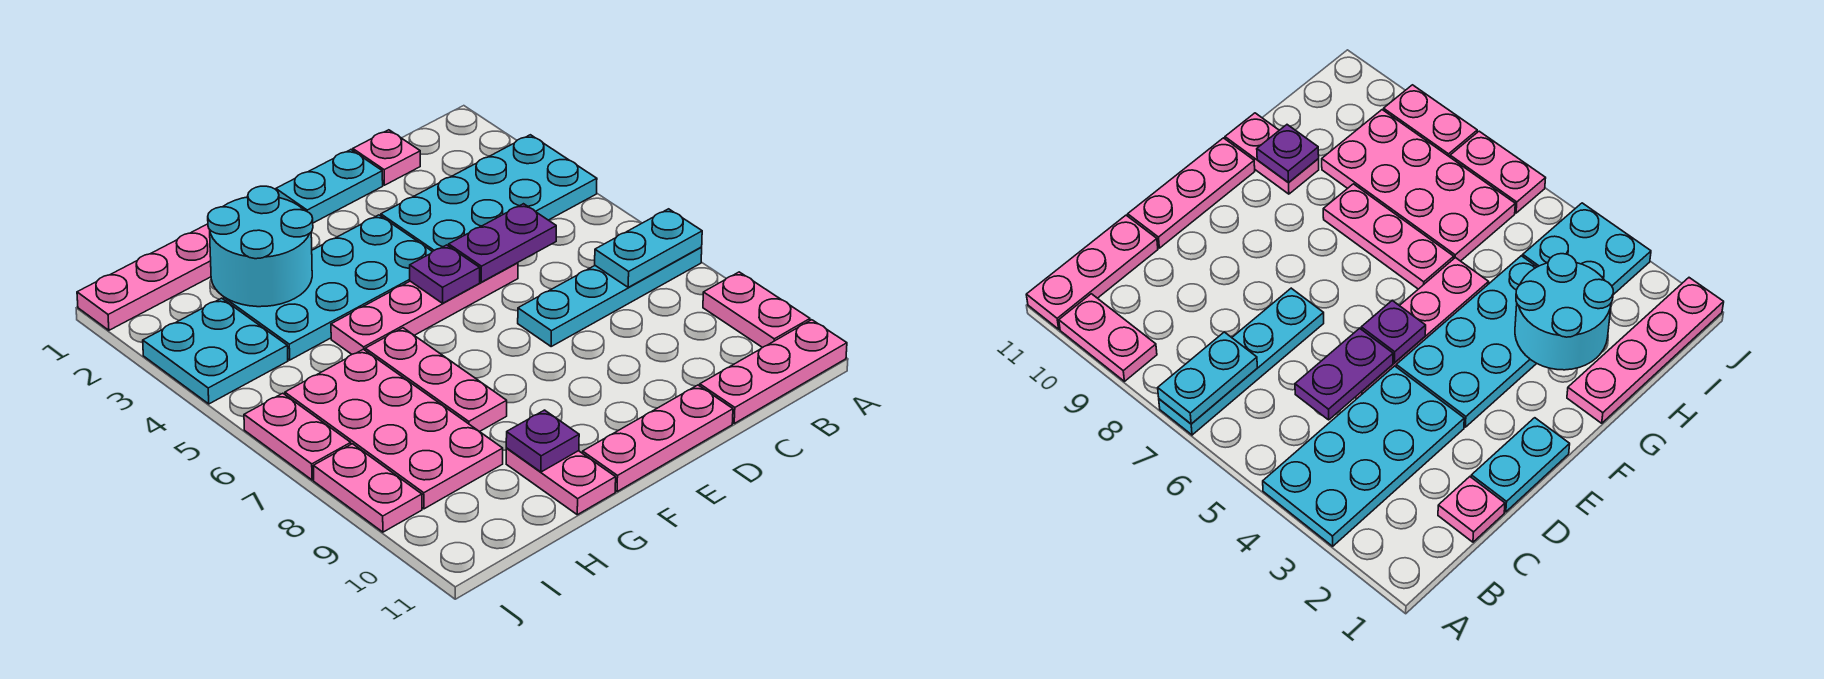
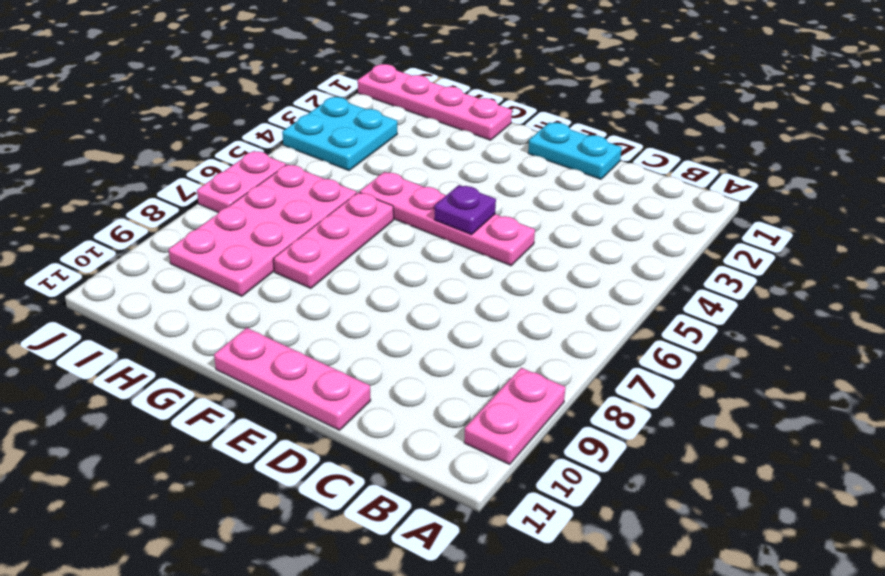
none -> cyan 2x4 plate [381,135,597,251]
none -> cyan 1x4 plate [518,247,702,346]
none -> pink 1x3 plate [700,320,847,423]

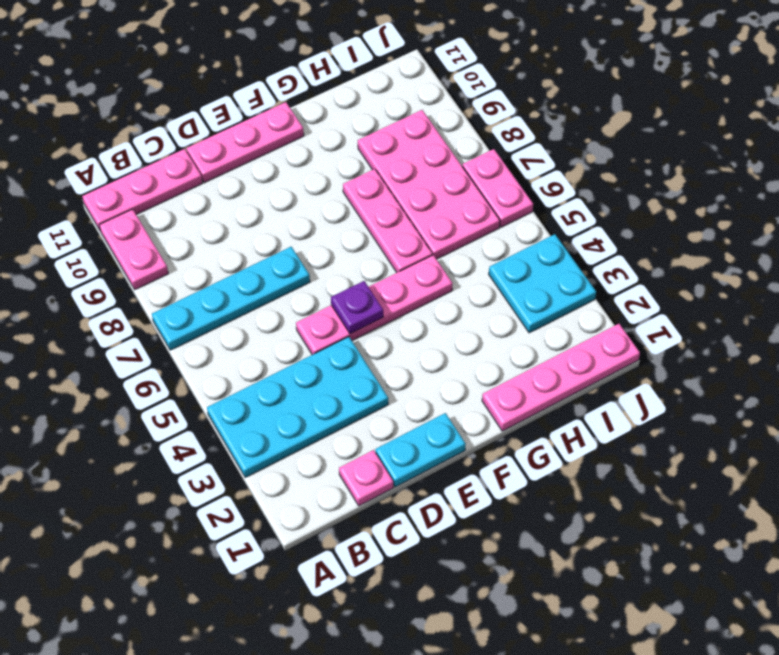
none -> cyan 2x4 plate [224,215,432,360]
none -> pink 1x2 plate [506,449,616,515]
none -> pink 1x2 plate [313,444,422,532]

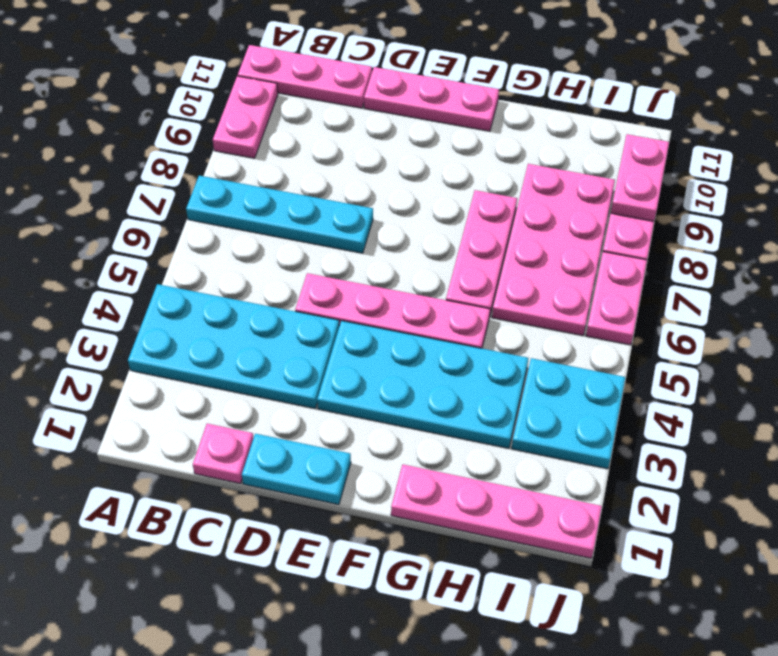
pink 1x2 plate [611,134,669,221] -> pink 1x2 plate moved to [506,449,616,515]
none -> cyan 1x2 plate [595,209,702,287]
none -> purple 1x2 plate [449,204,556,282]
none -> purple 1x1 plate [410,245,480,303]

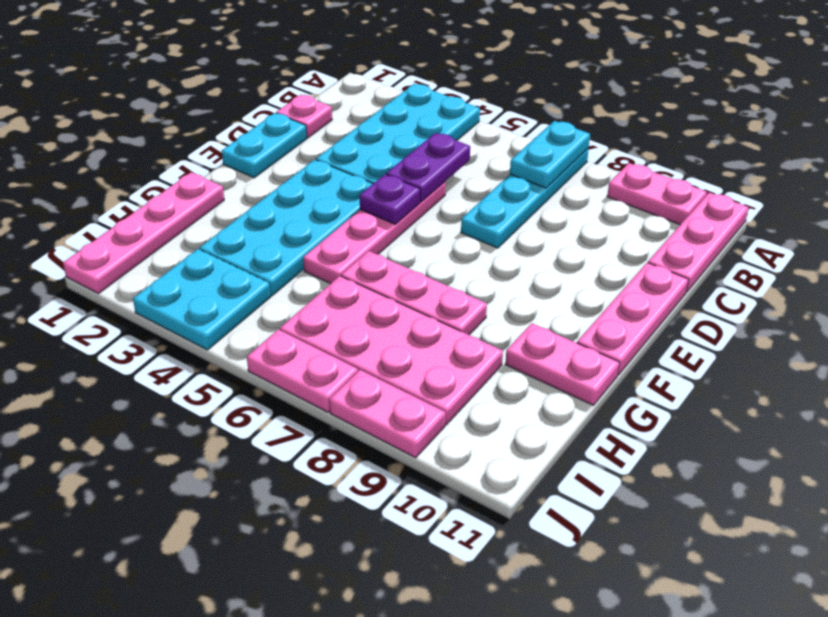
none -> cyan 2x2 round brick [208,186,313,307]
none -> purple 1x1 plate [506,410,579,472]

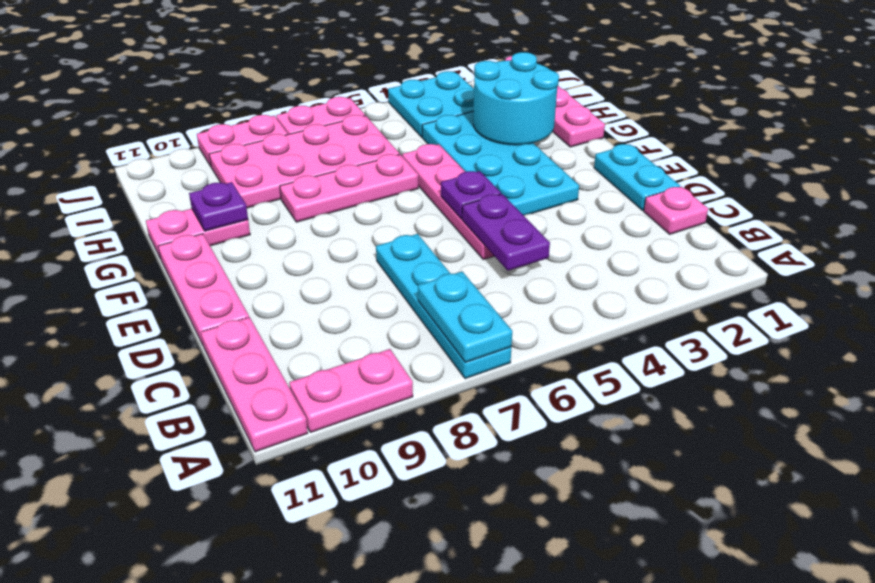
none -> cyan 2x4 plate [381,135,597,251]

